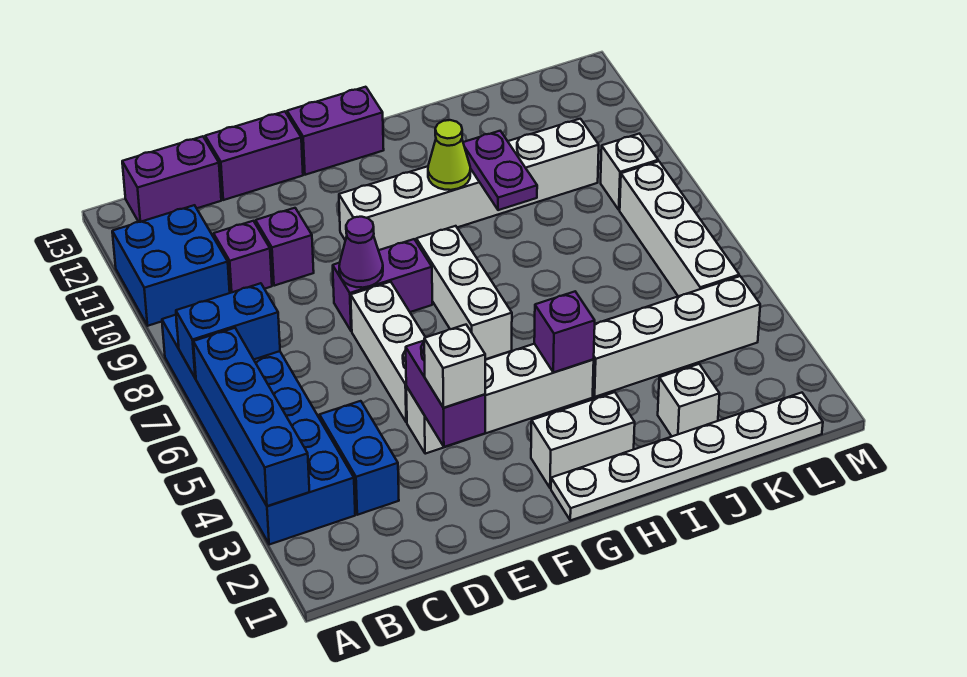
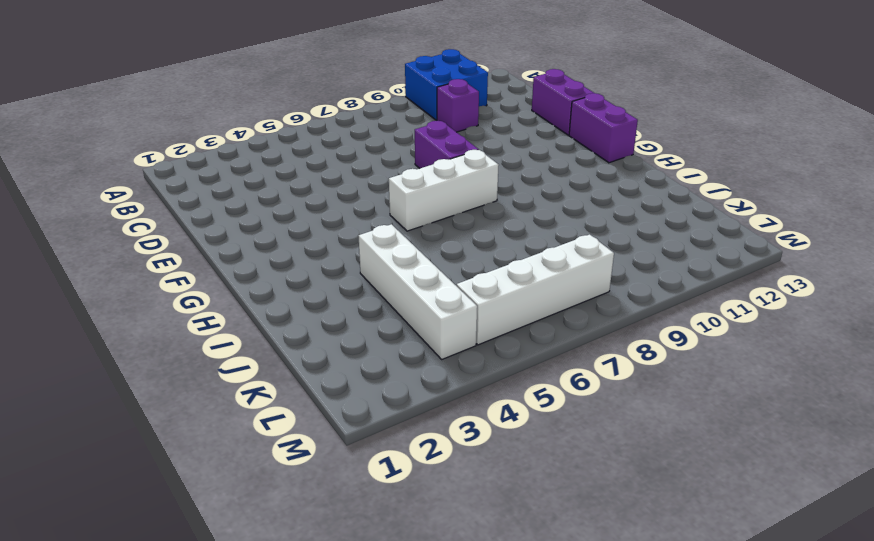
none -> blue 2x6 brick [162,315,355,545]
none -> purple 1x2 brick [122,136,221,222]
none -> blue 1x2 brick [320,401,399,515]

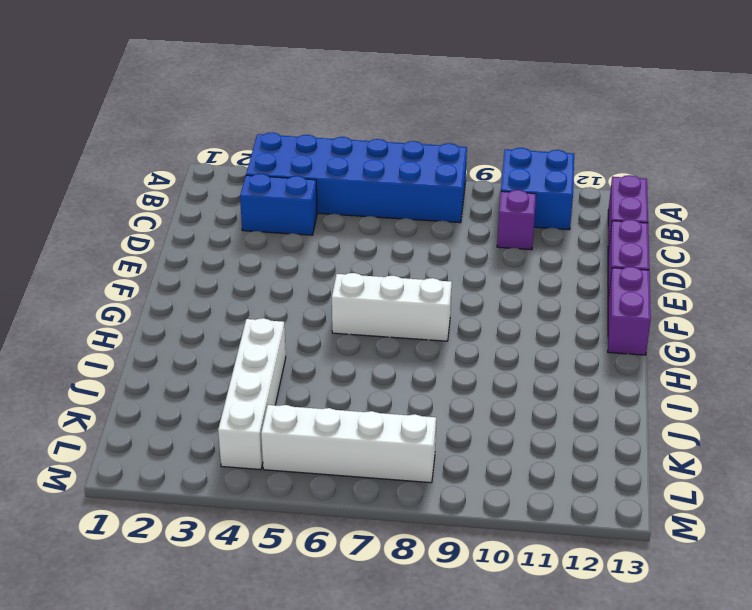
none -> purple 1x1 brick [256,208,314,286]
none -> white 1x4 brick [406,344,594,454]
none -> white 1x3 brick [351,282,425,422]

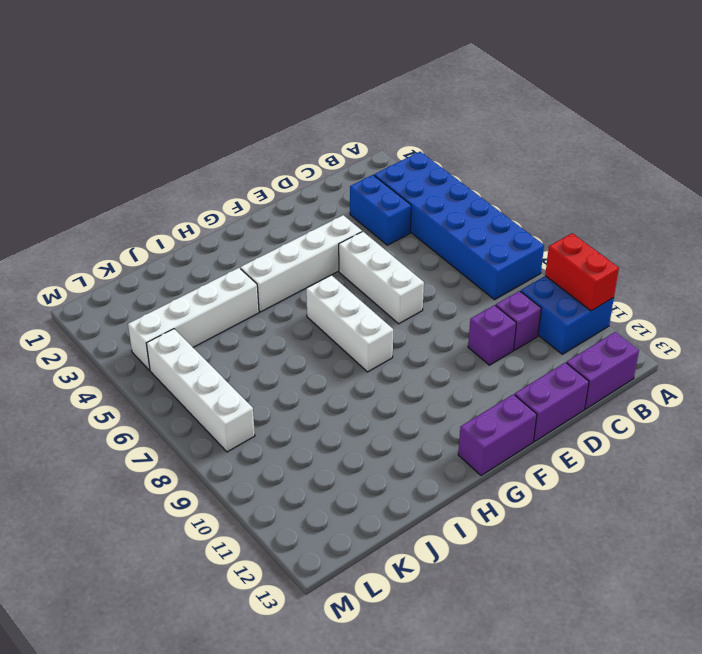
red 1x2 brick [545,233,619,311] -> none
none -> purple 1x2 brick [333,239,432,331]
none -> white 1x6 brick [339,119,599,250]
none -> white 1x6 plate [551,393,823,521]

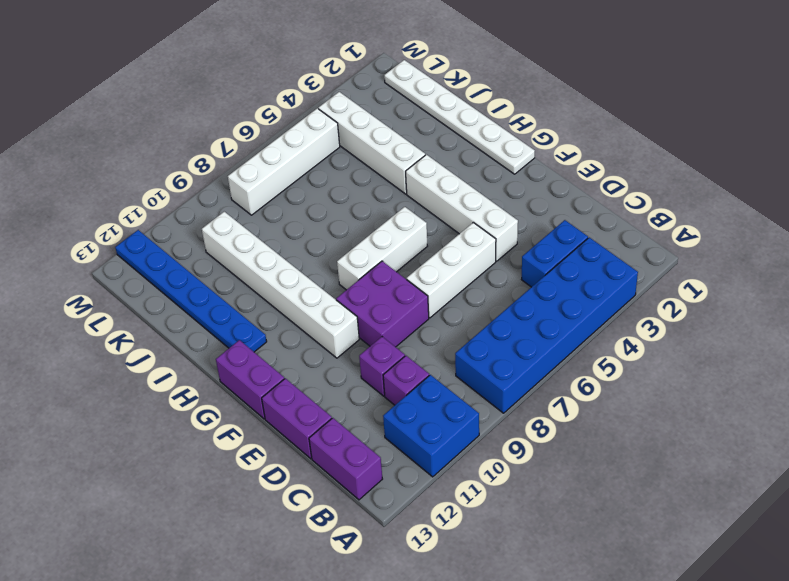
purple 2x2 brick [336,261,429,347] -> purple 1x2 brick [333,239,432,331]
blue 1x6 plate [115,230,267,352] -> none
none -> white 1x2 brick [531,392,635,488]
none -> white 1x1 brick [658,364,720,436]
none -> white 1x1 brick [601,134,658,210]

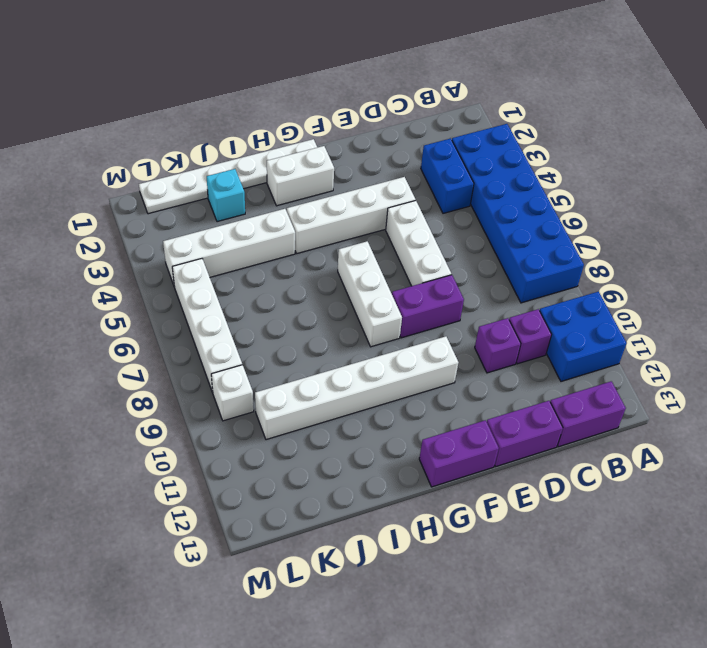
cyan 1x1 brick [207,169,245,222] -> white 1x1 brick [658,364,720,436]
none -> blue 1x4 brick [193,328,309,506]
none -> blue 1x2 brick [176,283,280,378]
none -> purple 1x2 brick [406,341,485,447]

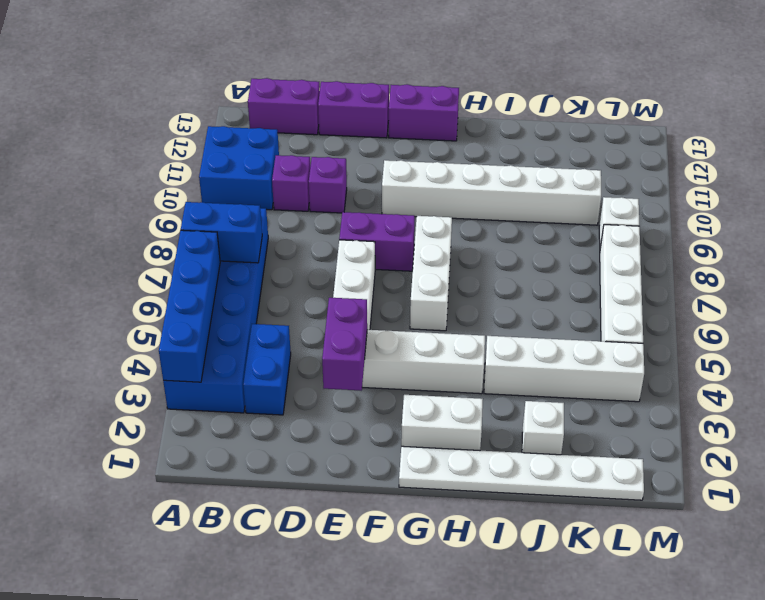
none -> purple 1x1 cone [339,217,383,288]
none -> purple 1x1 brick [534,292,595,372]
none -> lime 1x1 cone [428,120,470,190]

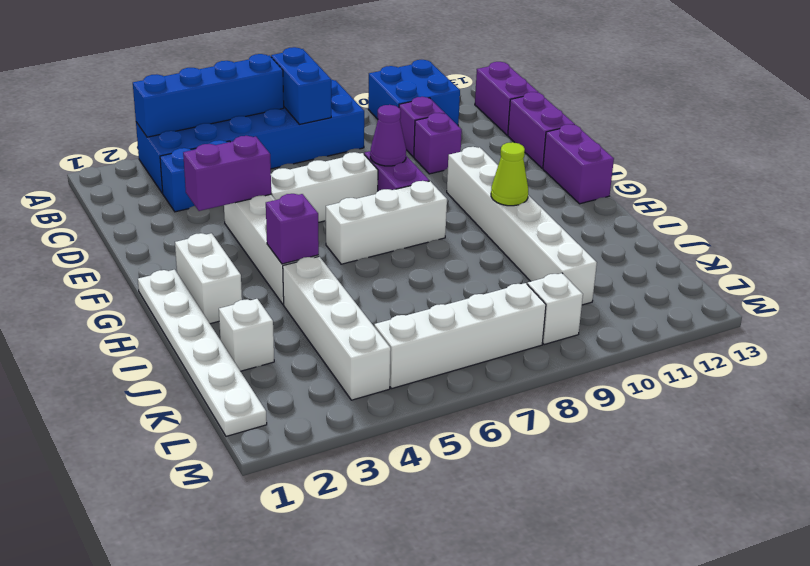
none -> purple 1x2 plate [463,131,537,210]
none -> white 1x1 brick [424,325,485,408]

